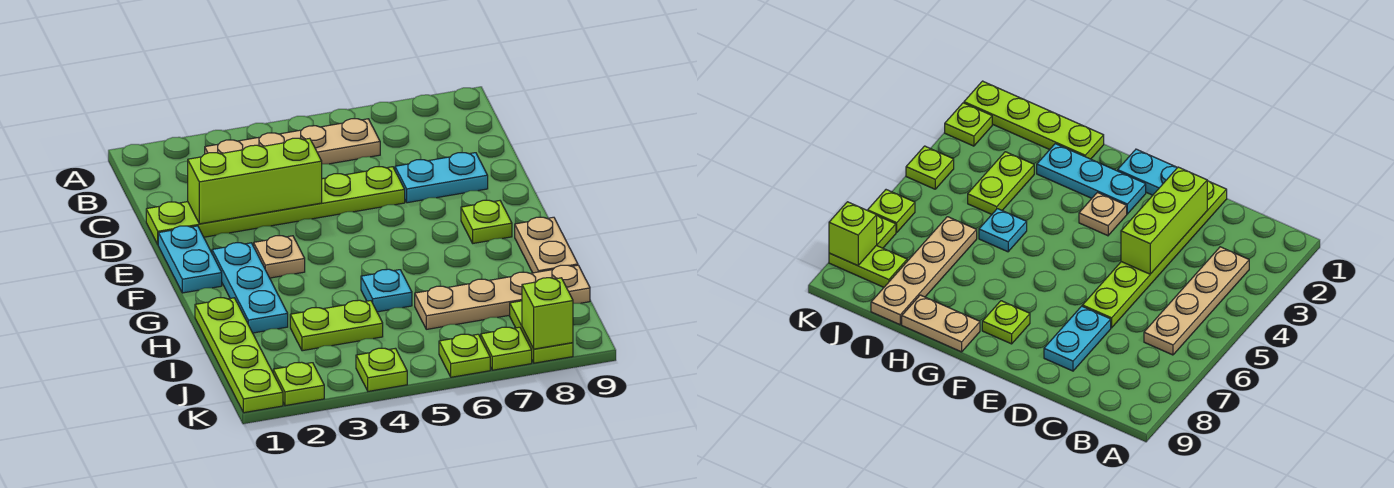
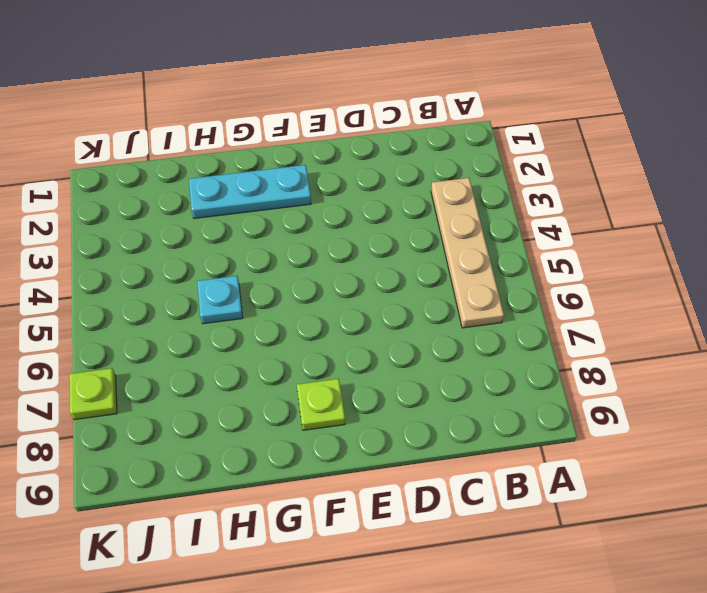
none -> lime 1x6 plate [146,167,405,244]
none -> cyan 1x2 plate [395,153,488,203]
none -> cyan 1x2 plate [158,226,222,293]

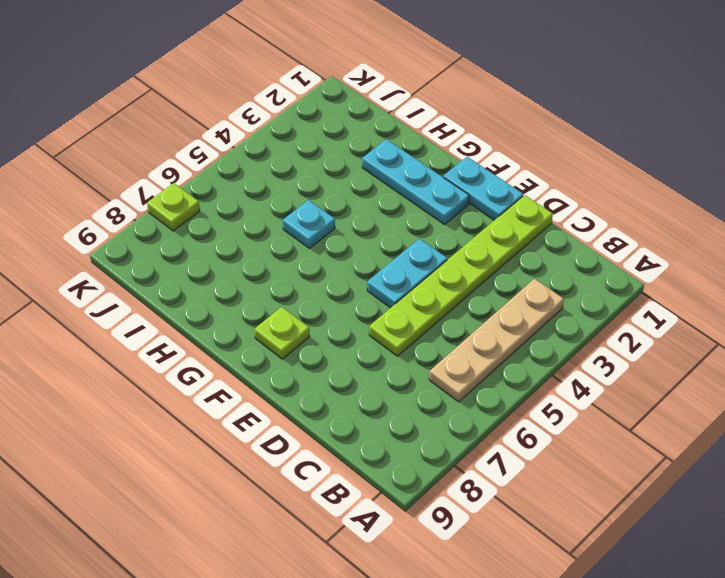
cyan 1x2 plate [367,239,447,308] -> cyan 1x2 plate moved to [395,153,488,203]
none -> tan 1x1 plate [254,236,305,278]
none -> tan 1x2 plate [515,217,578,273]
none -> lime 1x4 plate [195,298,283,413]

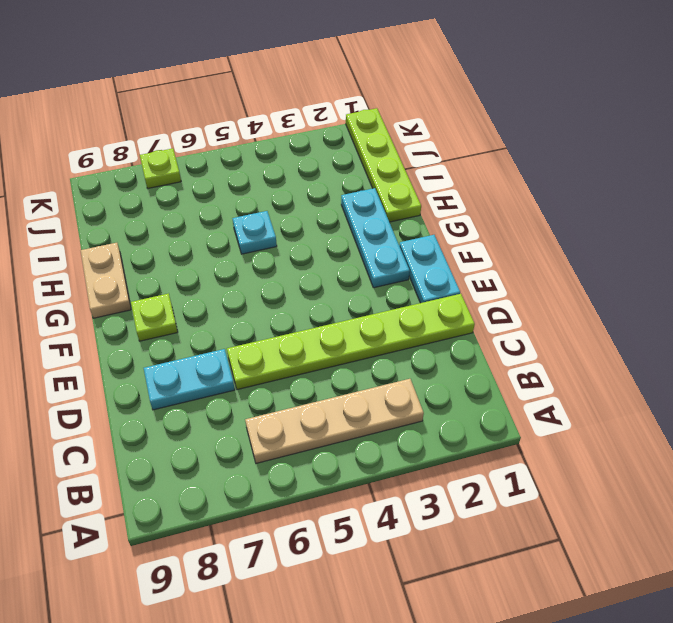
none -> tan 1x1 plate [254,236,305,278]
none -> lime 1x2 plate [290,300,383,351]
none -> tan 1x4 plate [415,265,590,329]

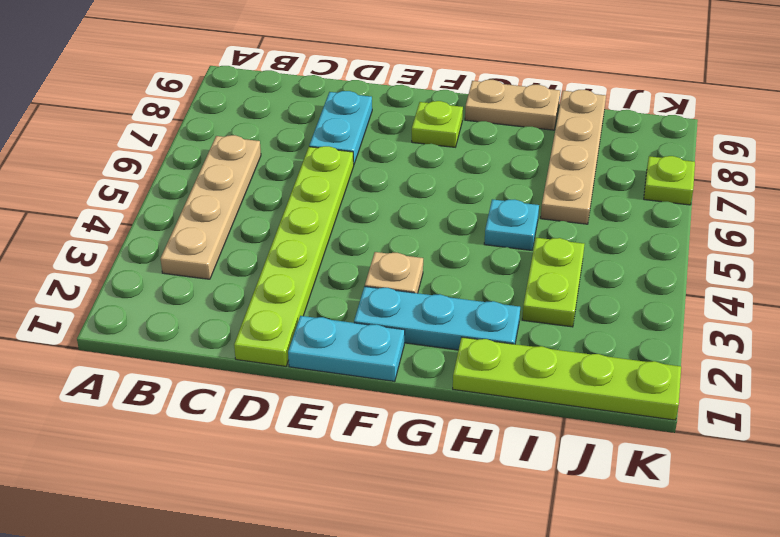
none -> lime 1x2 plate [510,301,573,363]
none -> lime 1x1 plate [273,362,324,406]
none -> lime 1x1 plate [356,348,407,391]

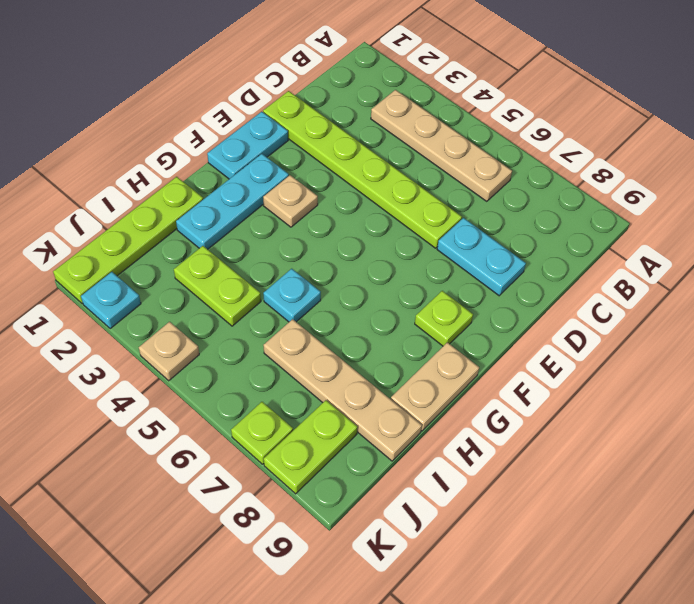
cyan 1x1 plate [81,272,141,329] -> lime 1x1 plate [273,362,324,406]
tan 1x1 plate [139,322,199,381] -> lime 1x1 plate [356,348,407,391]
none -> lime 1x1 plate [439,334,490,377]
none -> lime 1x3 brick [188,138,322,224]
none -> lime 1x1 brick [522,278,573,349]

